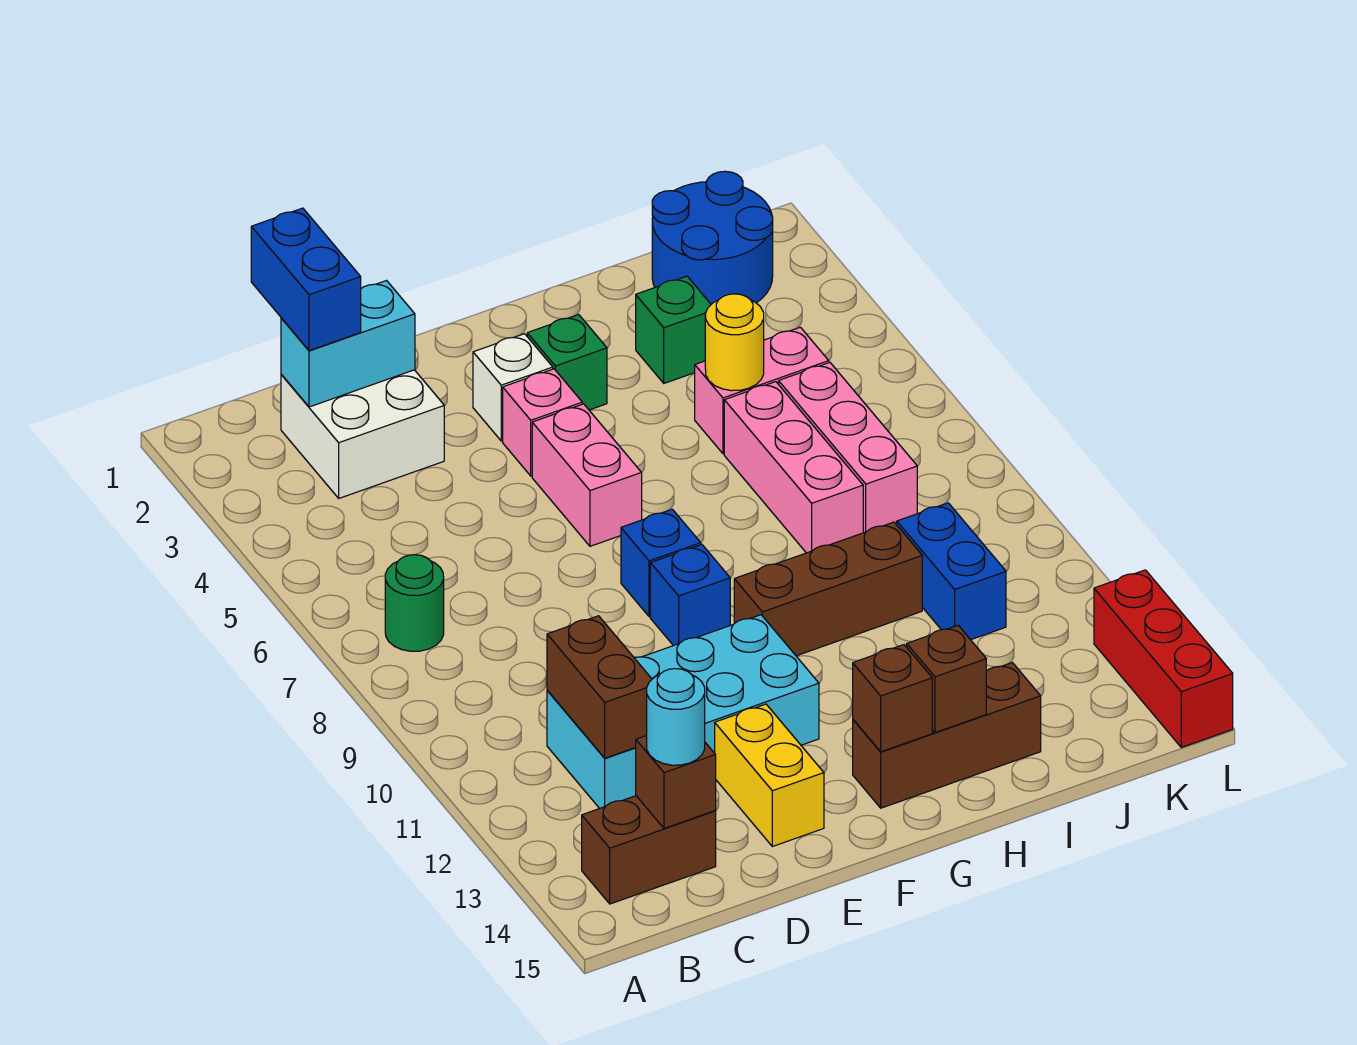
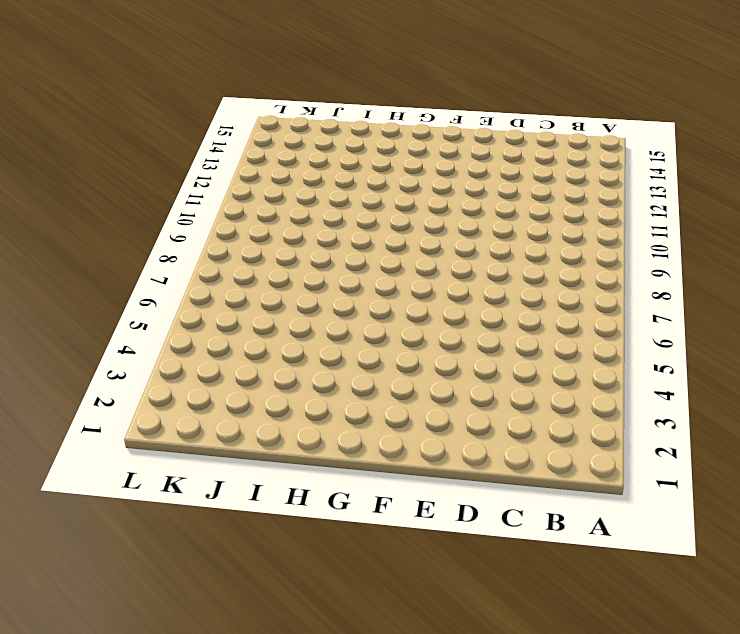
none -> green 1x1 round brick [385,555,444,651]
none -> brown 1x2 brick [582,796,716,904]
none -> white 2x2 brick [281,370,444,498]

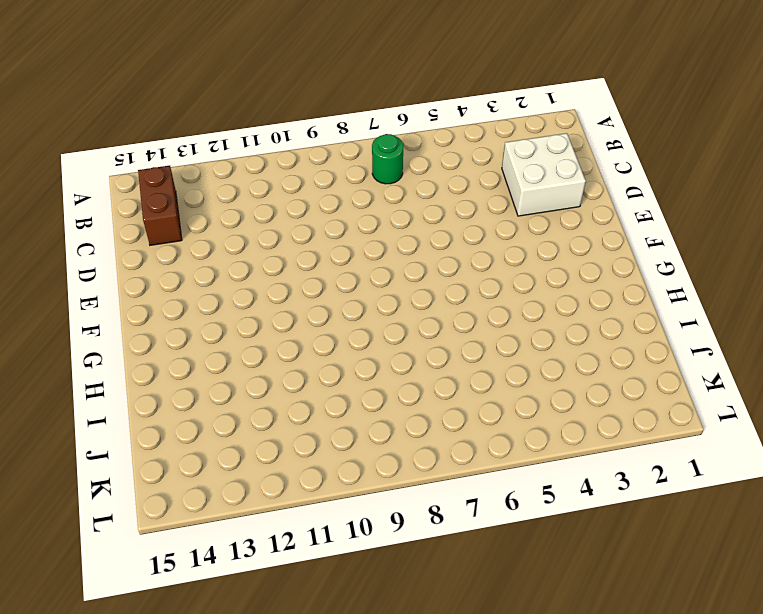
none -> cyan 2x4 brick [547,615,819,808]
none -> yellow 1x2 brick [715,704,824,847]
none -> white 1x1 brick [473,334,553,441]

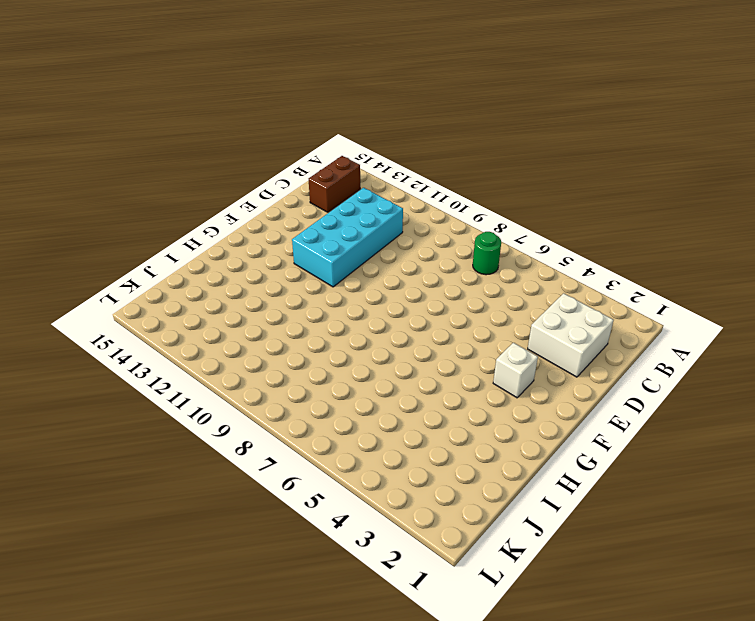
none -> yellow 1x2 brick [715,704,824,847]
none -> pink 1x1 brick [503,369,582,476]
none -> pink 1x2 brick [532,404,642,546]

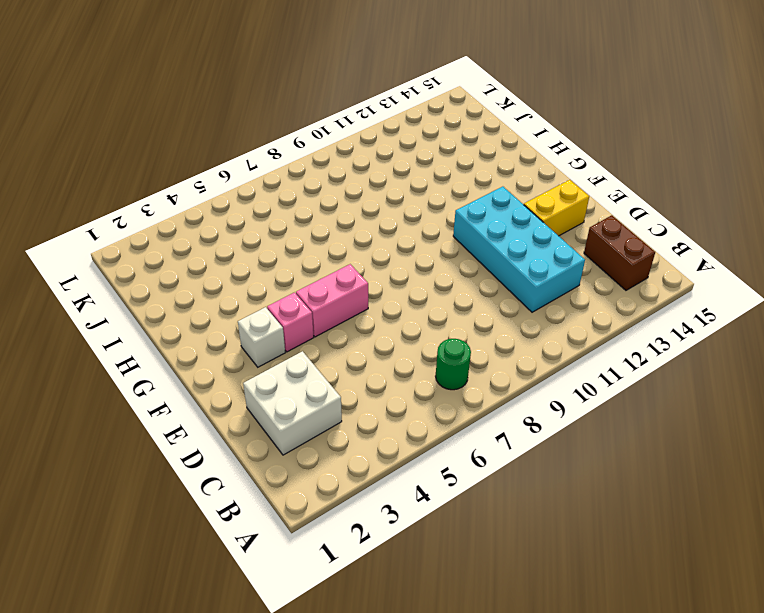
none -> blue 1x1 brick [621,509,701,617]
none -> blue 1x1 brick [650,545,730,646]
none -> green 1x1 brick [527,315,607,410]

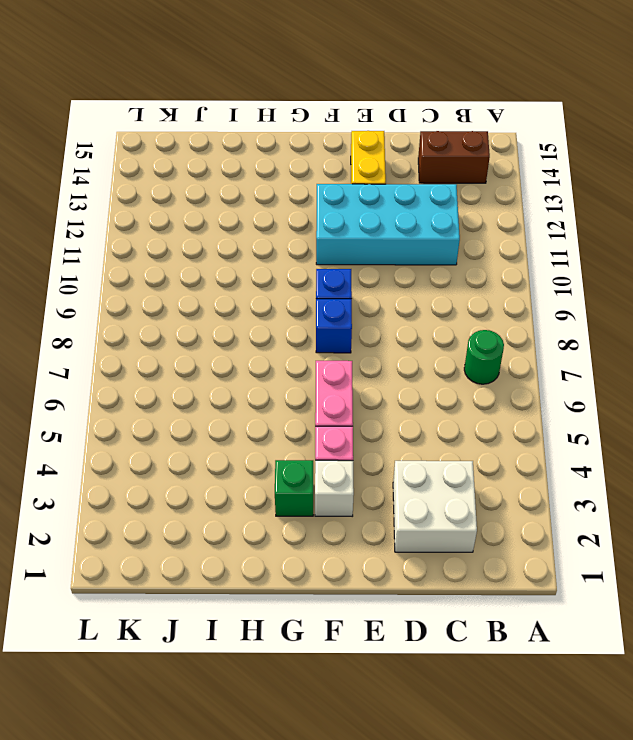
none -> brown 1x3 brick [734,522,922,656]
none -> brown 1x3 brick [853,663,1041,808]
none -> green 1x1 brick [636,276,711,383]

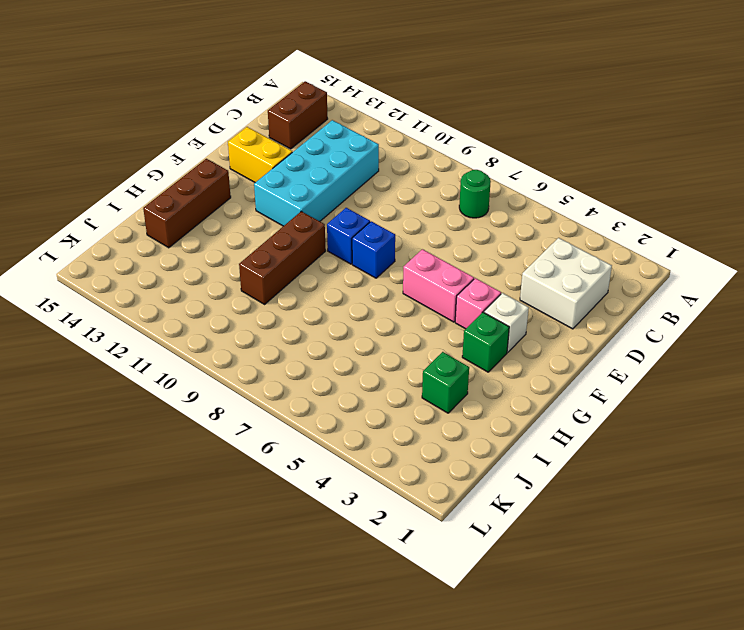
none -> pink 1x2 brick [695,327,829,454]
none -> pink 1x3 brick [724,382,863,553]
none -> blue 2x2 round brick [652,171,773,304]

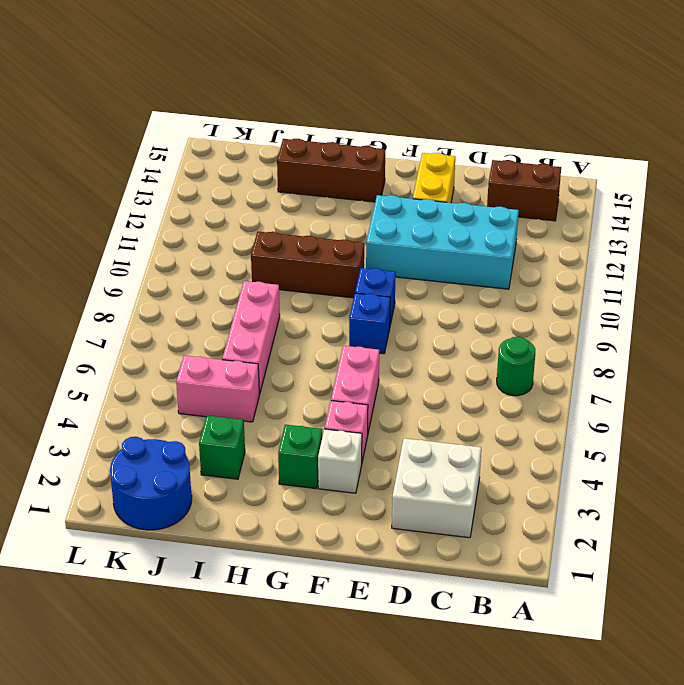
none -> pink 1x3 brick [779,363,917,533]
none -> blue 1x2 brick [897,503,1006,640]
none -> red 1x3 brick [1094,570,1233,747]

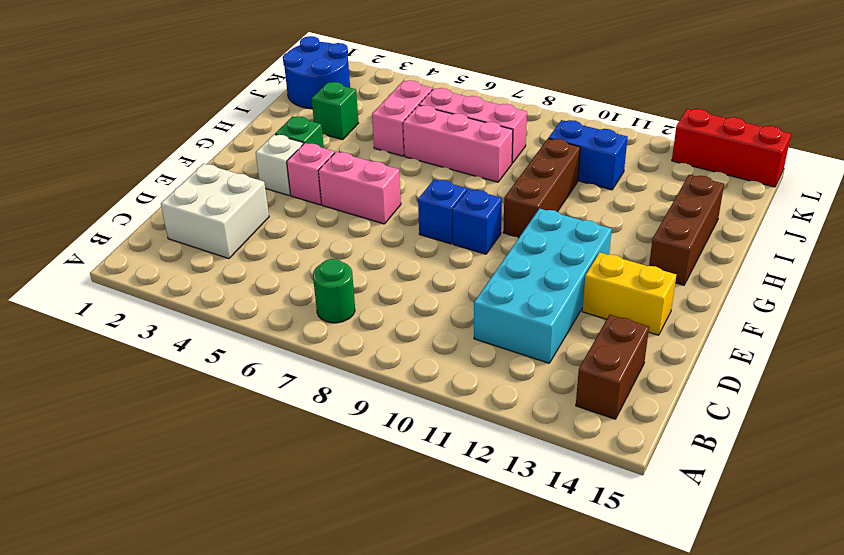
none -> cyan 1x2 brick [281,281,415,407]
none -> brown 1x2 brick [547,616,652,758]
none -> brown 1x1 brick [636,736,716,828]

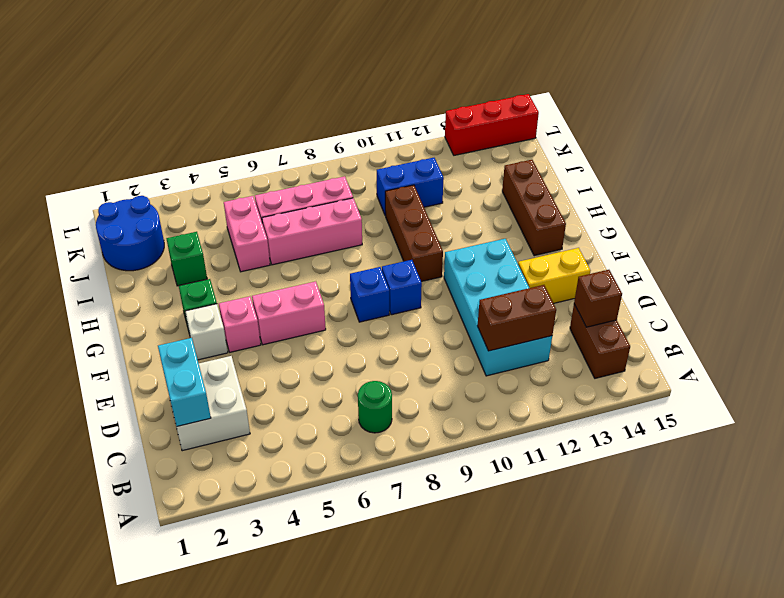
none -> brown 1x1 brick [853,645,932,752]
none -> brown 1x1 brick [907,625,986,733]
none -> yellow 1x1 round brick [705,294,764,391]

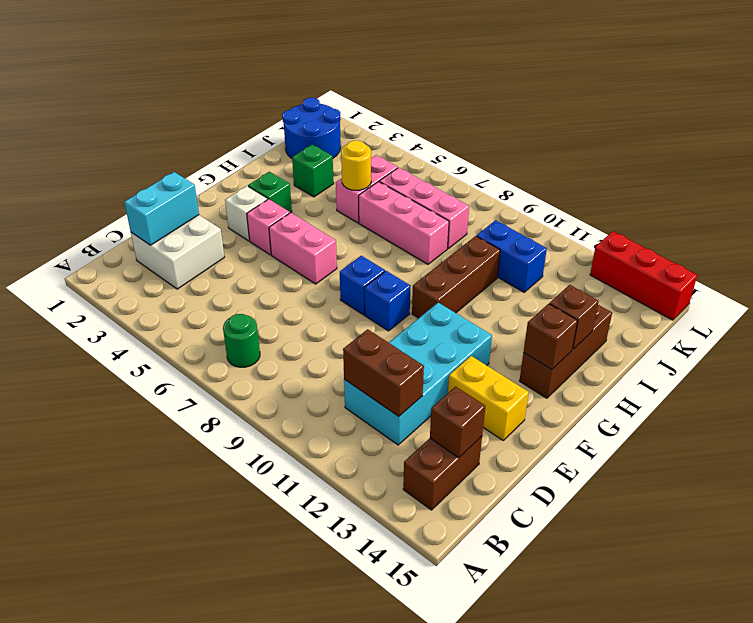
none -> blue 1x2 brick [251,208,361,351]
none -> cyan 1x1 round brick [647,669,705,765]

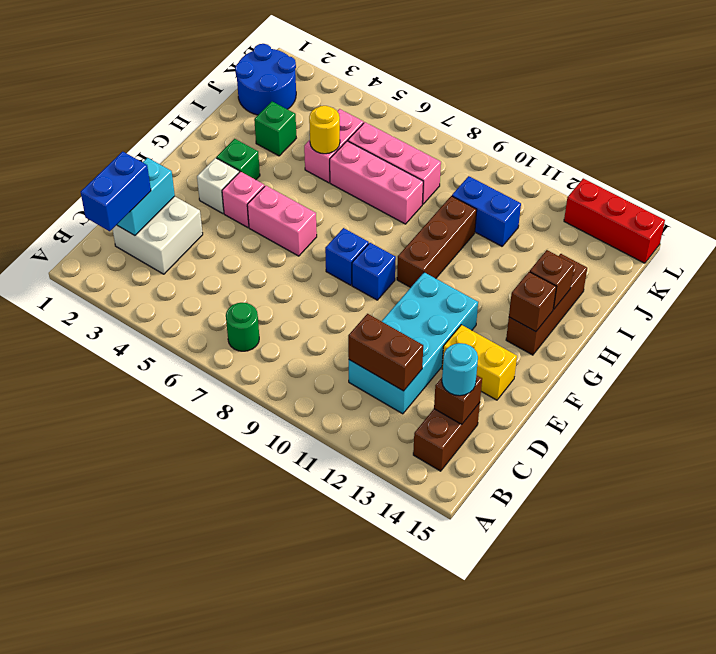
blue 1x2 brick [81,152,151,231] -> blue 1x2 brick turned to [251,208,361,351]

